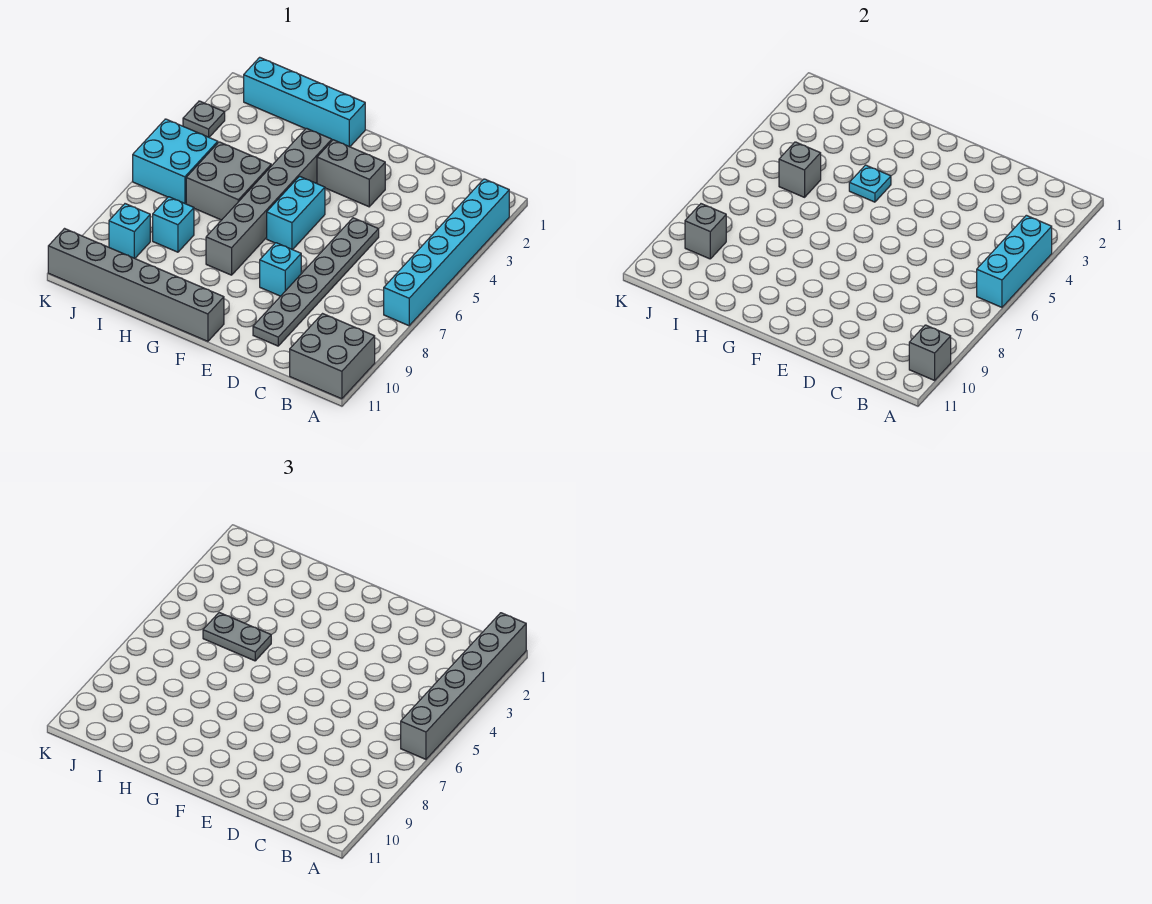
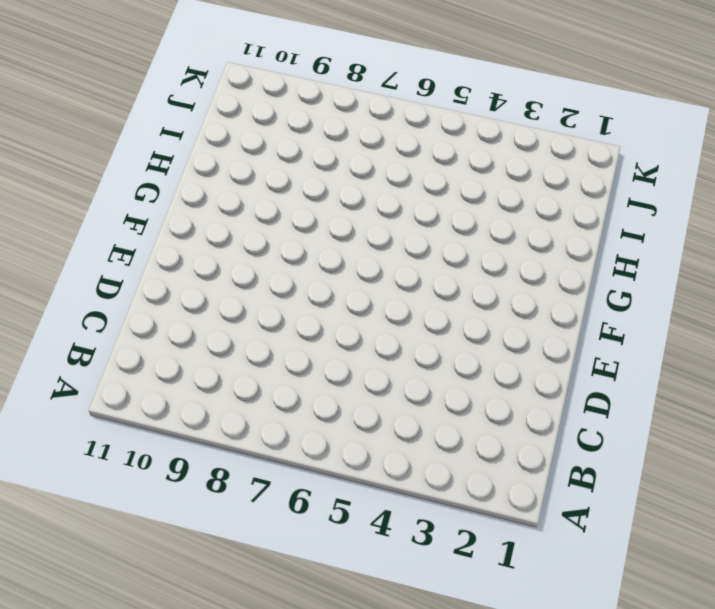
none -> cyan 1x6 brick [384,179,509,326]
none -> grey 2x2 brick [290,314,375,399]
none -> grey 1x6 plate [253,218,379,346]

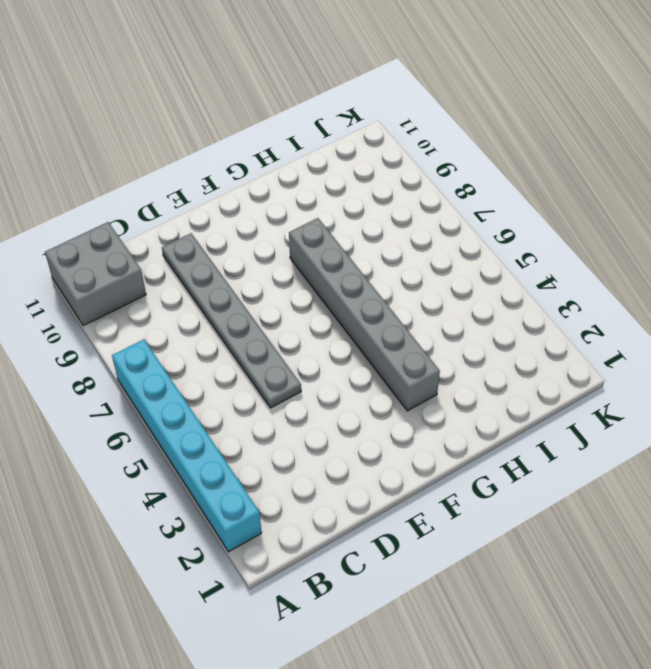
none -> grey 1x2 brick [317,140,385,207]
none -> cyan 1x1 brick [260,243,301,296]
none -> cyan 1x2 brick [267,176,325,250]

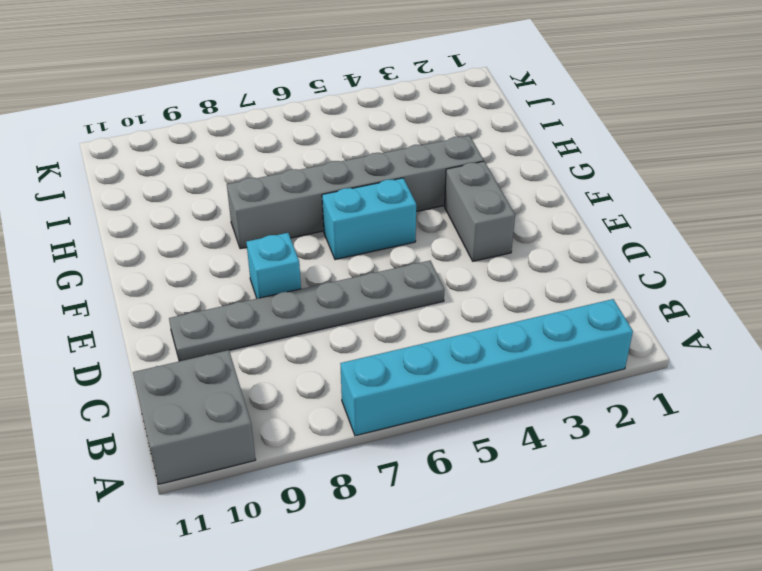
none -> grey 1x6 brick [48,229,224,341]
none -> cyan 1x4 brick [244,57,365,147]
none -> grey 2x2 brick [186,142,271,220]

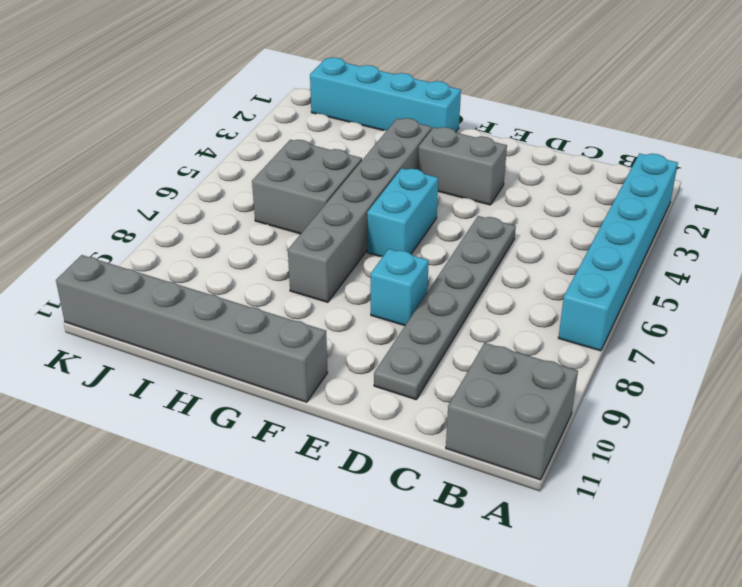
none -> cyan 1x1 brick [153,197,194,252]
none -> cyan 2x2 brick [133,119,218,204]
none -> cyan 1x1 brick [109,204,150,258]

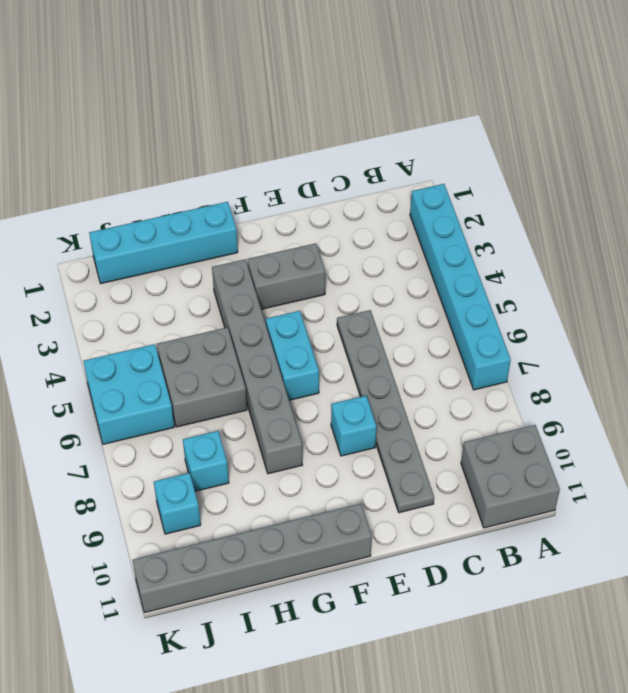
none -> grey 1x1 plate [183,101,225,137]
none -> cyan 1x3 brick [977,215,1052,307]
none -> grey 1x1 brick [909,325,951,380]

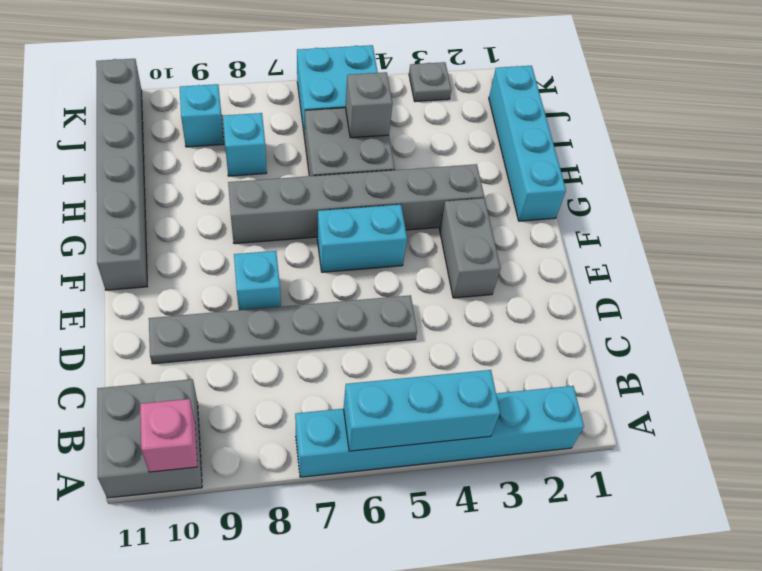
pink 1x1 brick [140,399,197,472] -> grey 1x1 brick [909,325,951,380]
none -> cyan 1x1 plate [849,165,891,202]
none -> grey 1x1 brick [685,204,726,259]
none -> grey 1x6 brick [401,613,526,759]

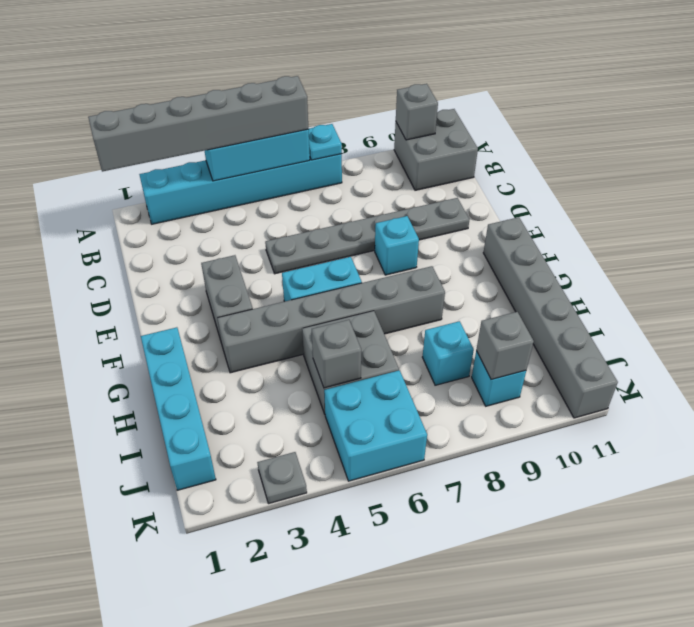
cyan 1x1 plate [308,124,342,160] -> cyan 1x1 plate moved to [849,165,891,202]
none -> grey 1x2 plate [203,613,271,661]

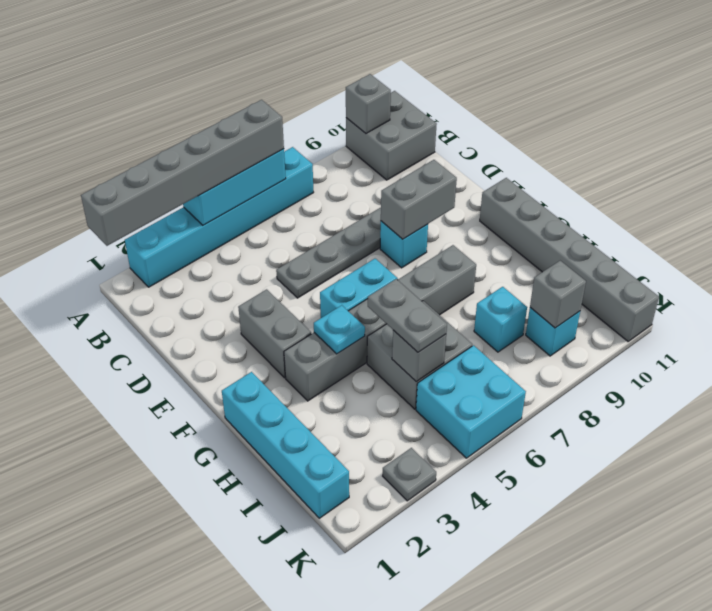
grey 1x2 brick [381,160,457,239] -> none

